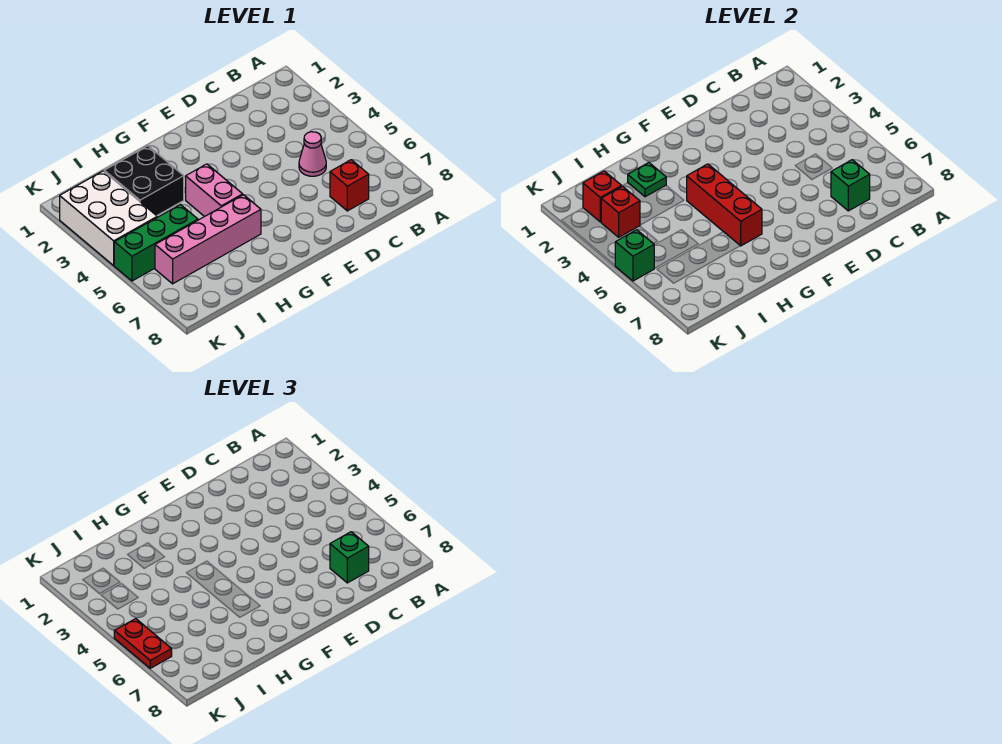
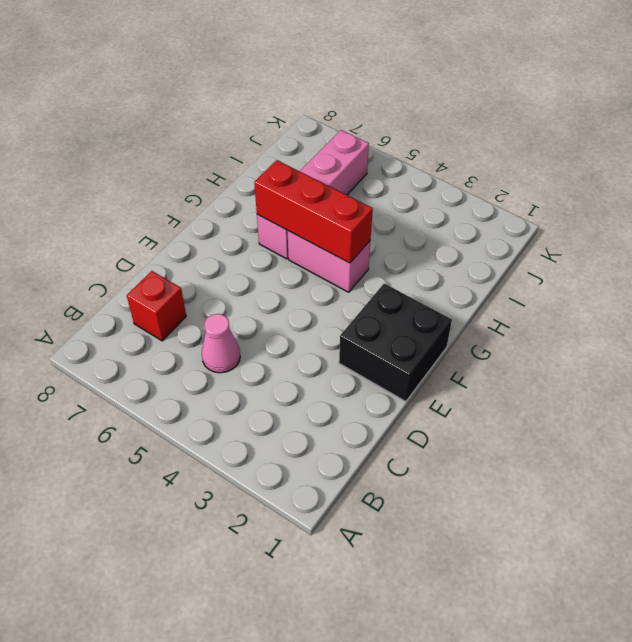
black 2x2 brick [339,284,452,402] -> black 2x2 brick moved to [104,146,184,216]
none -> green 1x3 brick [114,205,198,281]
none -> white 2x3 brick [60,171,157,265]
none -> green 1x1 brick [831,160,870,211]

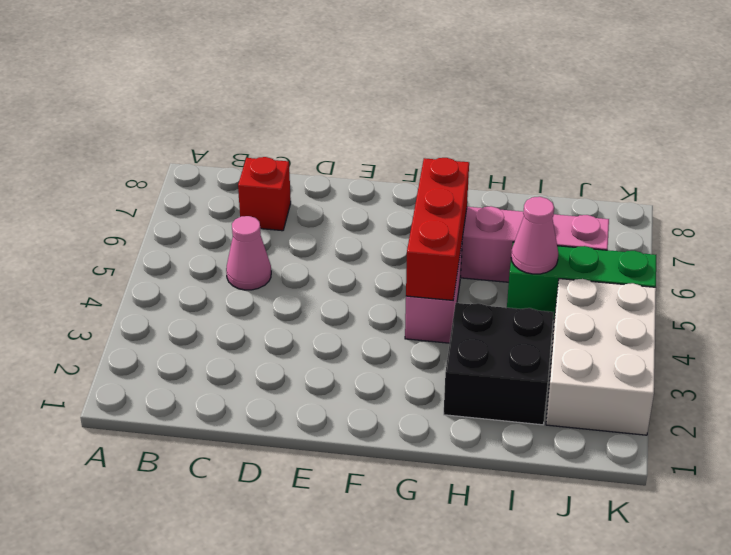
pink 1x1 cone [511,197,558,274] -> none
none -> green 1x1 brick [831,160,870,211]
none -> green 1x1 plate [628,163,666,197]
none -> red 1x1 brick [583,171,622,222]

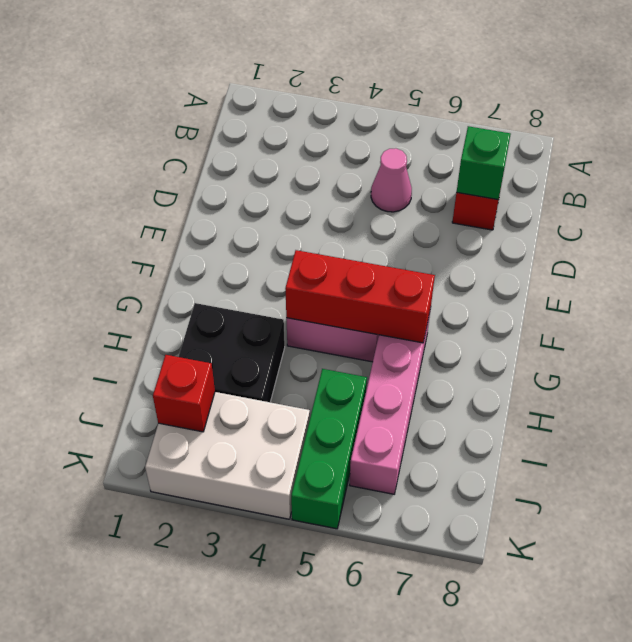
none -> green 1x1 plate [628,163,666,197]
none -> red 1x1 brick [601,186,640,237]
none -> green 1x1 brick [615,230,654,281]

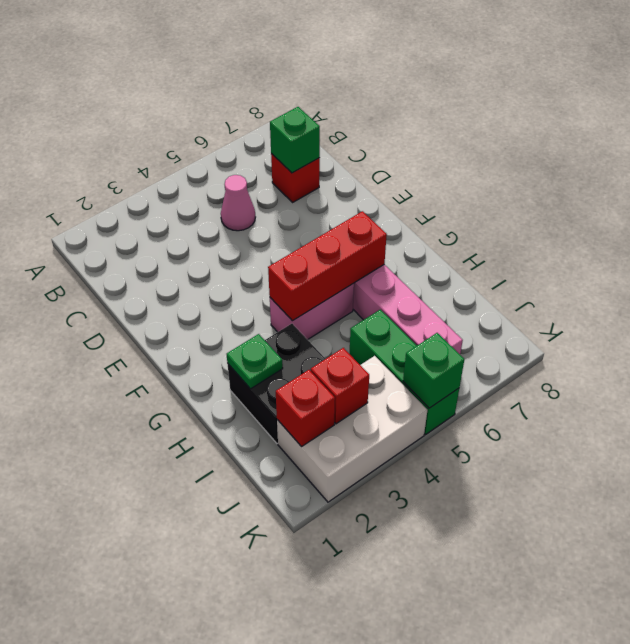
none -> green 1x1 brick [330,532,369,583]
none -> red 1x2 plate [114,619,172,668]

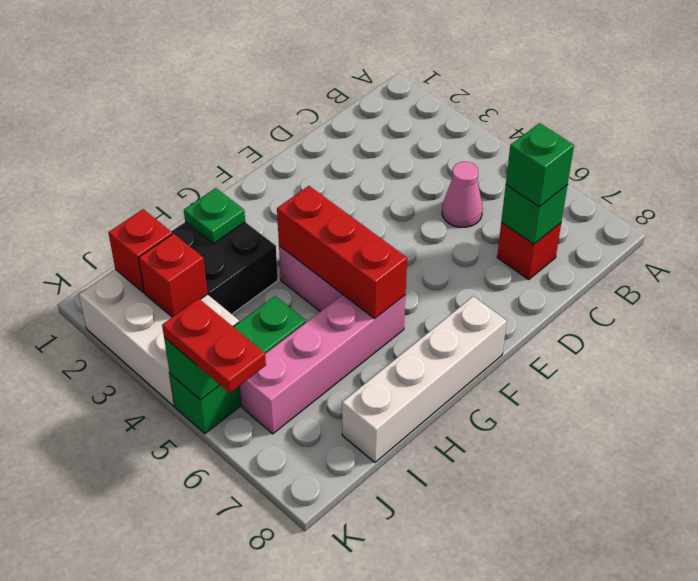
white 1x4 brick [342,296,507,462] -> none

